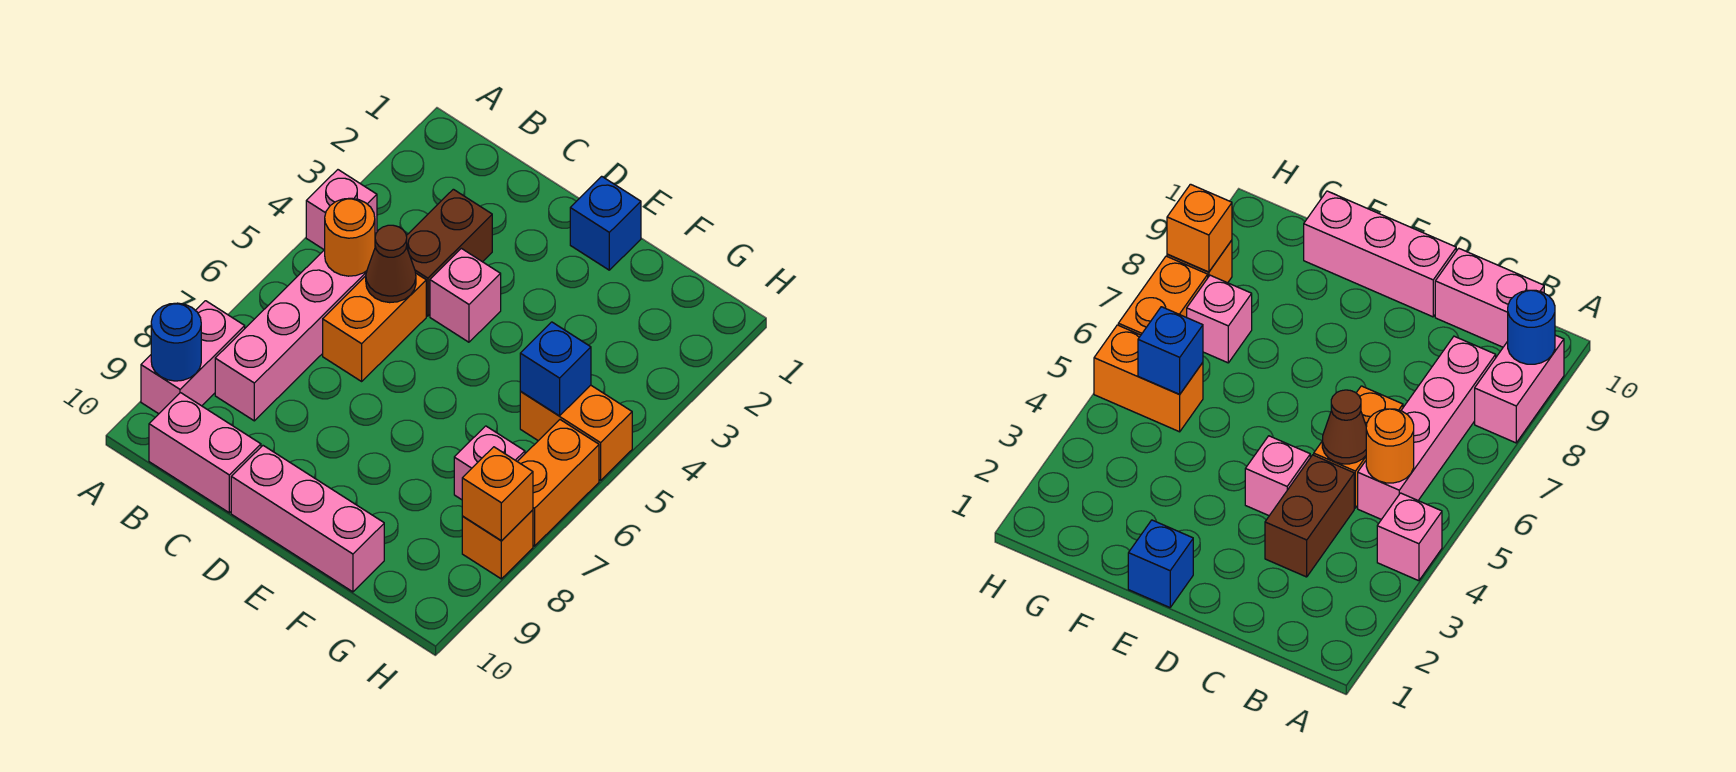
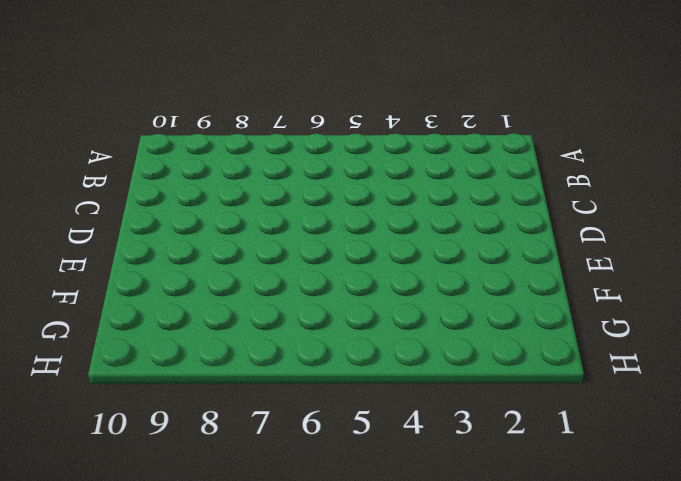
none -> pink 1x1 brick [306,170,377,250]
none -> pink 1x2 brick [141,301,245,414]
none -> pink 1x4 brick [215,250,367,421]

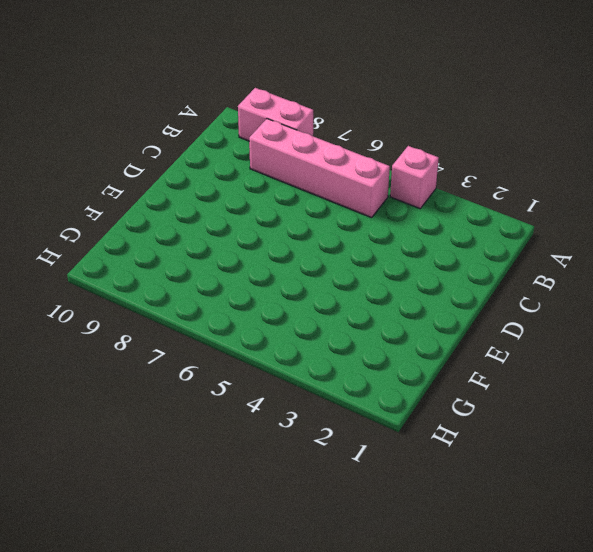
none -> pink 1x2 brick [149,393,261,513]
none -> brown 1x2 brick [406,189,492,316]
none -> orange 1x2 brick [323,274,426,381]

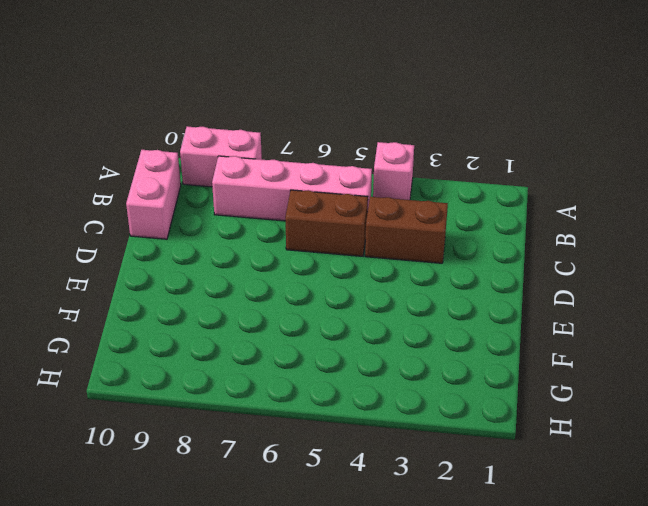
brown 1x2 brick [285,190,368,256] -> orange 1x2 brick [323,274,426,381]
none -> pink 1x1 brick [430,248,501,342]
none -> pink 1x3 brick [231,446,384,592]
none -> blue 1x1 brick [570,176,641,270]

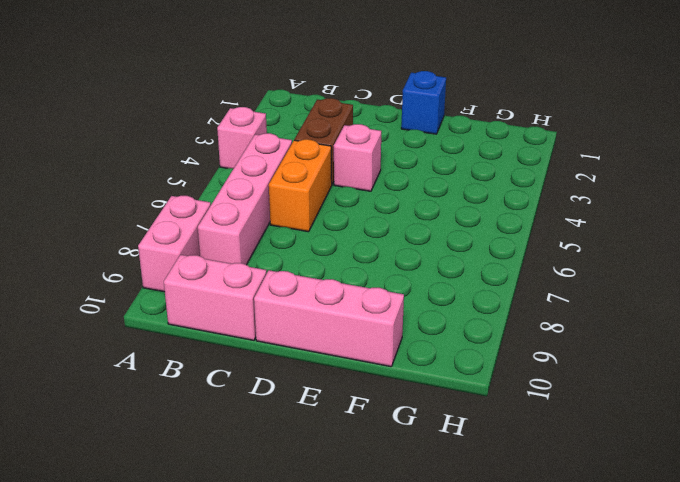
none -> orange 1x2 brick [520,385,632,480]
none -> pink 1x1 brick [454,426,525,500]
none -> orange 1x2 brick [517,420,599,546]

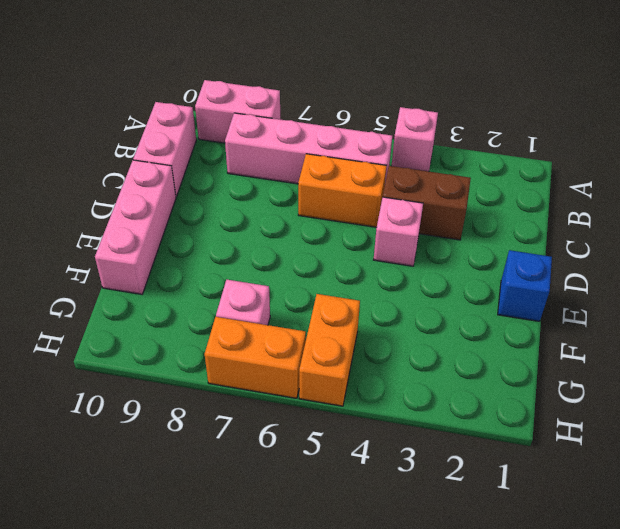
none -> orange 1x1 brick [462,510,533,579]
none -> blue 1x1 round brick [151,303,201,381]
none -> orange 1x1 round brick [325,198,375,276]

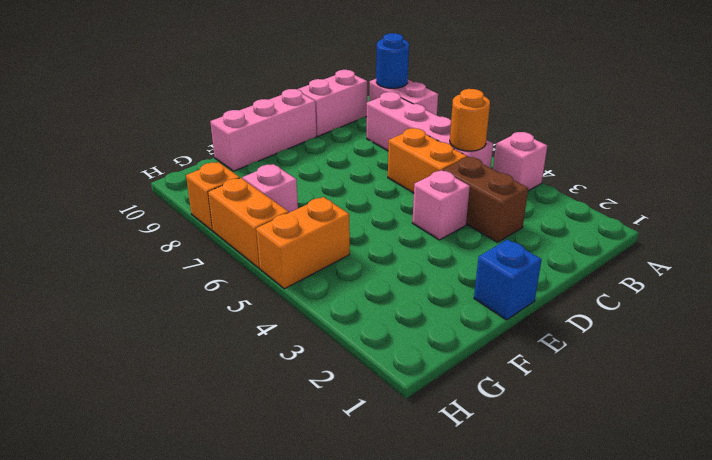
none -> brown 1x1 cone [366,225,416,303]
none -> blue 1x1 brick [520,322,591,416]
none -> orange 1x1 brick [462,447,533,541]

